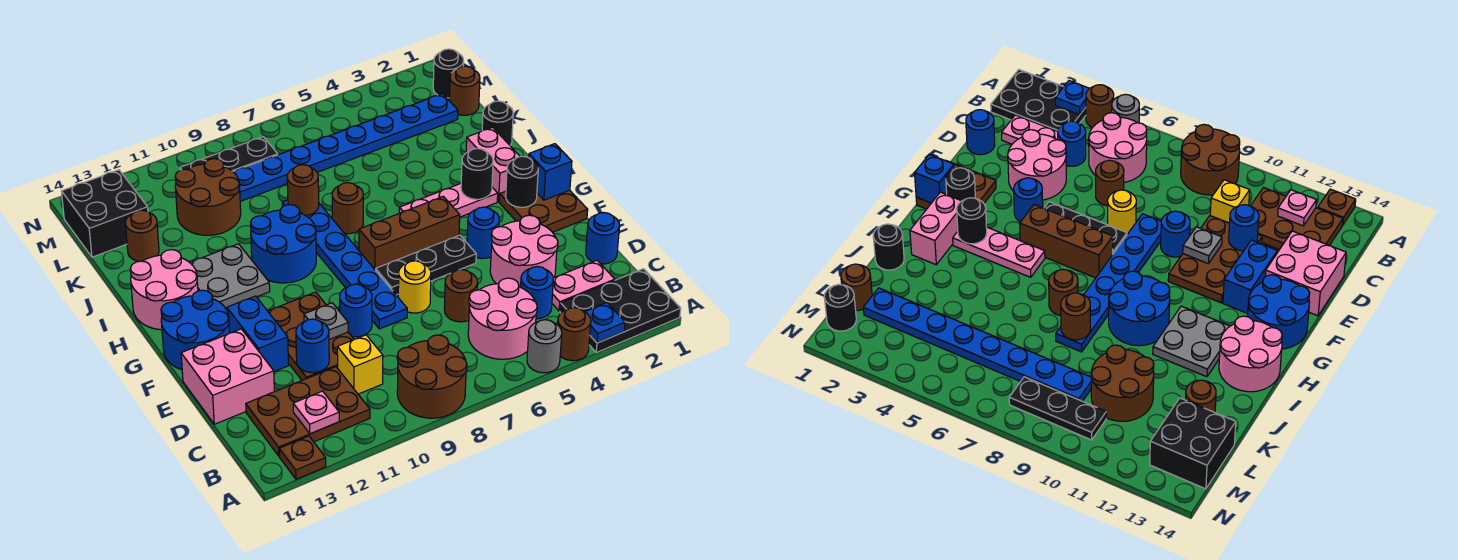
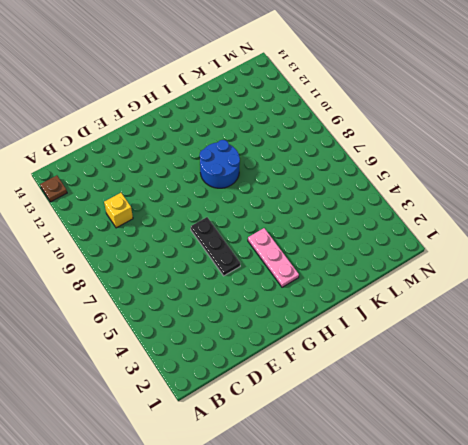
none -> black 2x3 plate [560,269,681,353]
none -> brown 1x1 round brick [558,308,591,361]
none -> grey 1x1 round brick [527,320,562,373]
none -> brown 2x2 round brick [397,335,467,418]

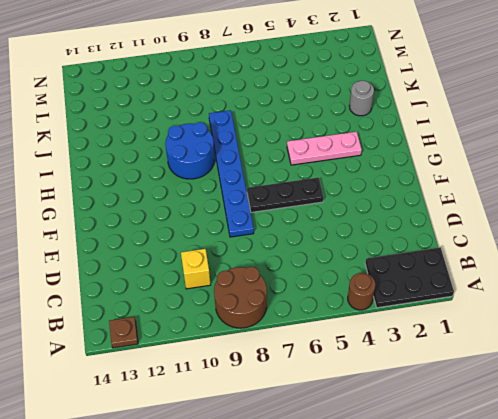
grey 1x1 round brick [349,81,374,116] -> grey 1x1 round brick moved to [527,320,562,373]
none -> pink 2x2 round brick [468,278,537,359]
none -> brown 2x3 plate [246,367,370,456]
none -> pink 1x2 plate [552,260,615,311]
none -> blue 1x1 round brick [521,267,553,319]

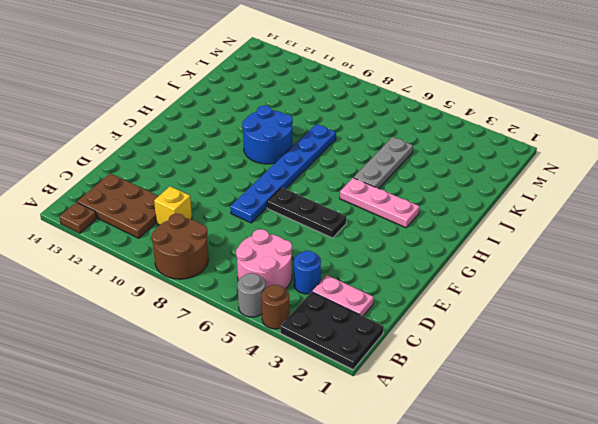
grey 1x3 plate [354,137,413,189] -> none
none -> blue 1x1 round brick [586,213,620,264]
none -> pink 2x2 round brick [490,215,558,287]
none -> brown 1x1 round brick [444,269,478,322]
none -> brown 2x3 plate [268,292,354,380]

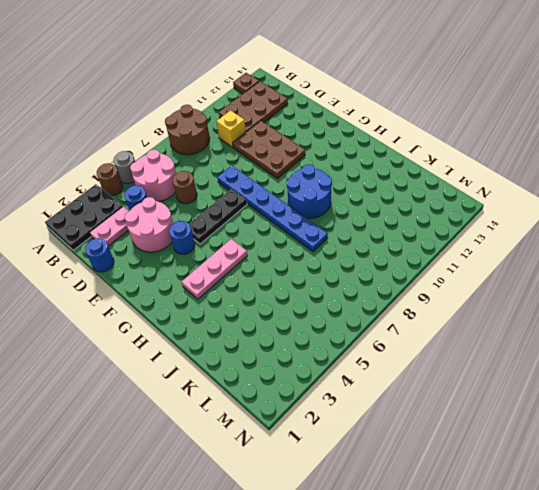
none -> pink 2x2 brick [181,329,274,424]
none -> yellow 1x1 round brick [398,261,431,313]
none -> blue 1x1 round brick [340,284,372,337]
none -> blue 1x2 brick [227,296,289,372]

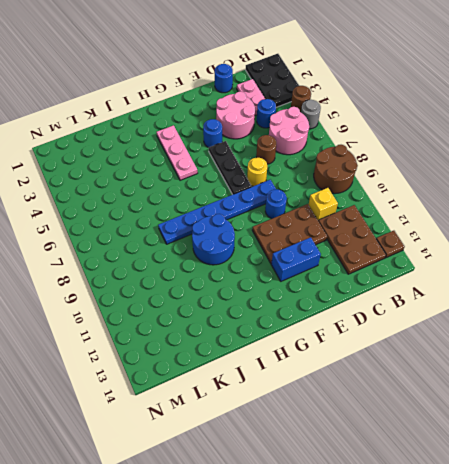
none -> pink 2x2 brick [181,329,274,424]
none -> brown 2x2 plate [499,190,588,232]
none -> blue 2x2 round brick [161,290,230,370]
none -> brown 1x3 brick [359,196,460,270]

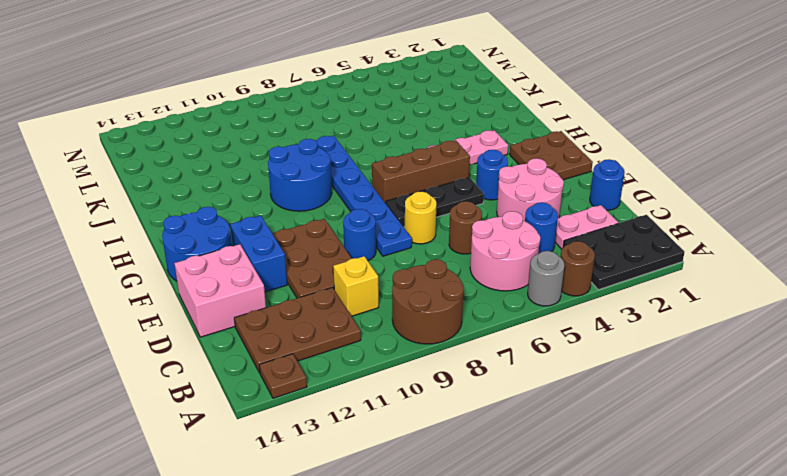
none -> pink 1x2 brick [466,127,520,202]
none -> grey 2x2 plate [190,244,270,309]
none -> pink 2x2 round brick [130,250,198,330]
none -> brown 1x1 round brick [332,183,363,234]

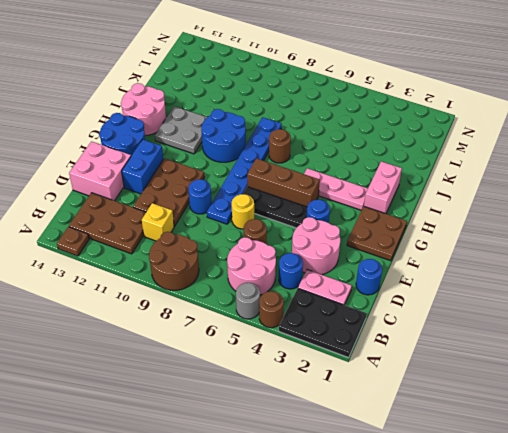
none -> black 1x1 round brick [482,101,513,145]
none -> brown 2x2 round brick [175,159,241,235]
none -> brown 1x1 round brick [126,210,159,261]
none -> brown 1x1 round brick [449,66,480,115]

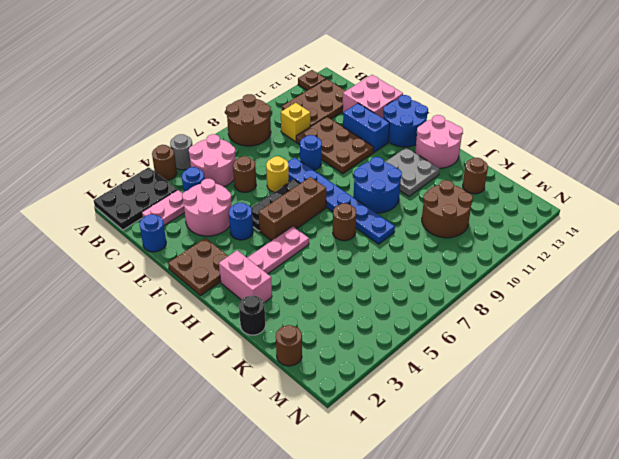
none -> blue 1x8 plate [233,94,458,201]
none -> black 2x2 brick [61,170,148,257]
none -> black 1x1 round brick [433,49,464,98]
none -> black 1x3 plate [180,137,278,171]

